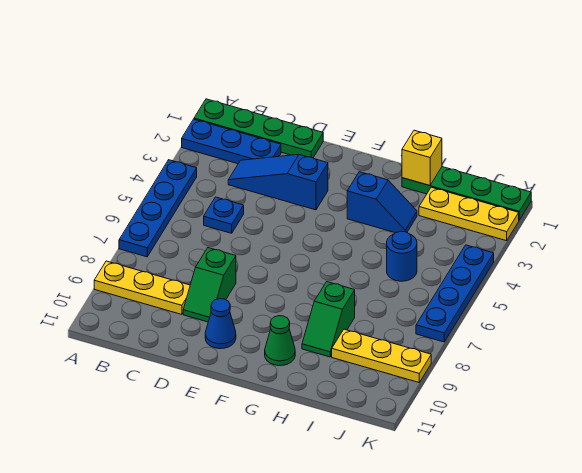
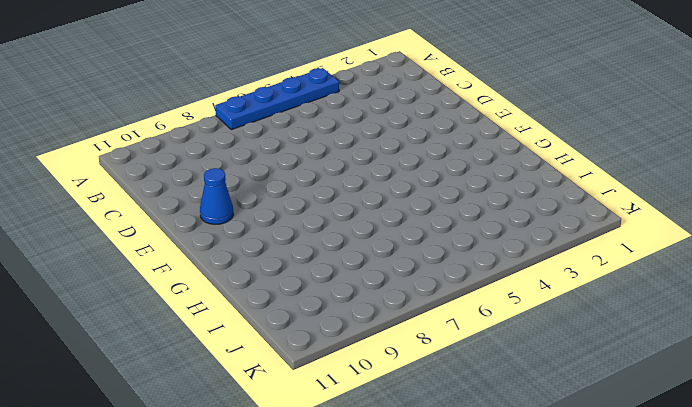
none -> green 1x4 plate [194,99,323,158]
none -> blue 1x3 plate [182,119,281,164]
none -> yellow 1x3 plate [94,261,190,314]

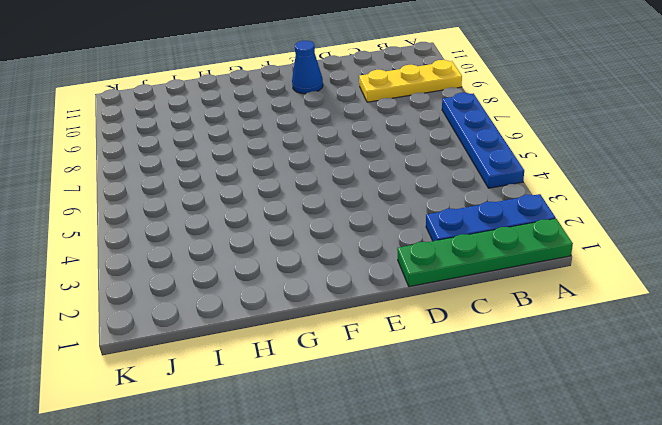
none -> blue 1x3 slope [228,154,328,210]
none -> blue 1x1 plate [204,197,244,233]
none -> green 1x2 slope [183,248,236,322]

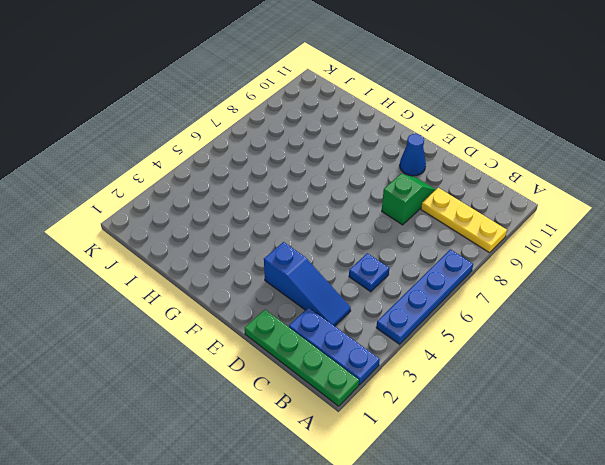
none -> blue 1x2 slope [347,172,417,233]
none -> green 1x1 cone [265,316,295,366]
none -> green 1x4 plate [402,167,531,220]

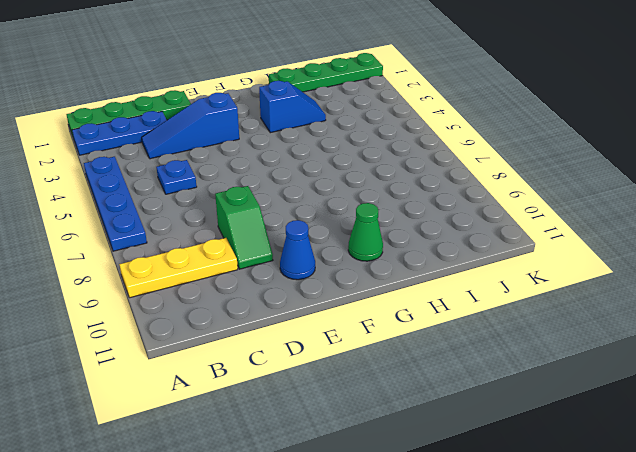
none -> green 1x2 slope [302,282,355,357]
none -> yellow 1x3 plate [419,187,519,241]
none -> blue 1x1 round brick [387,231,417,281]

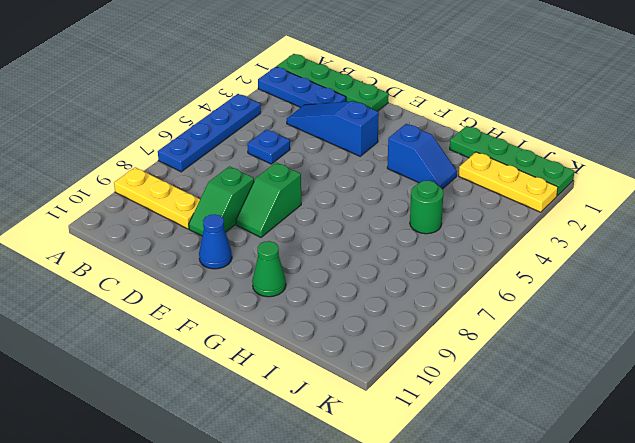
green 1x2 slope [236,162,301,237] -> green 1x2 slope moved to [302,282,355,357]
green 1x1 round brick [410,180,443,234] -> blue 1x1 round brick [387,231,417,281]
none -> yellow 1x3 plate [332,329,431,382]
none -> blue 1x4 plate [416,245,494,342]
none -> yellow 1x1 brick [402,130,442,185]

